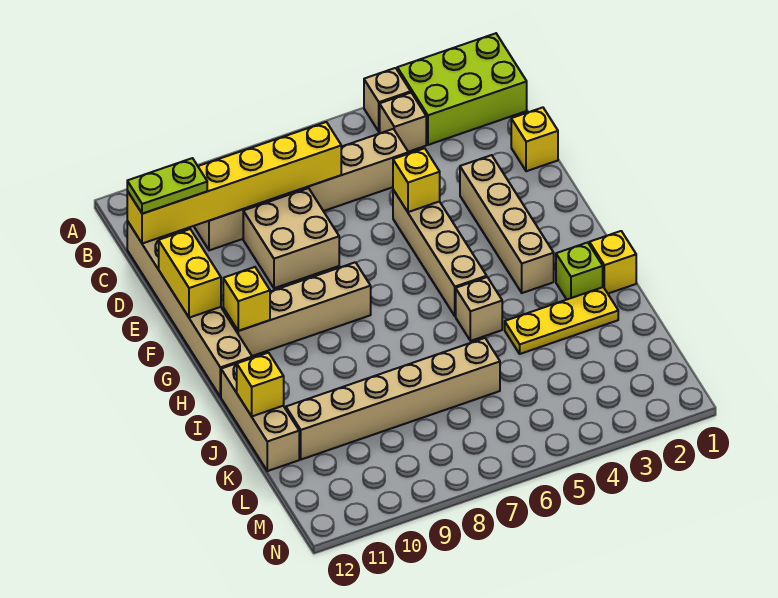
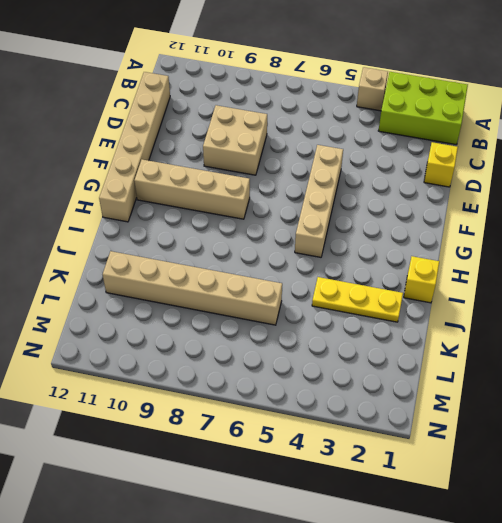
none -> tan 1x1 brick [380,93,426,152]
none -> tan 1x6 brick [194,129,408,250]
none -> tan 1x4 brick [460,155,554,293]

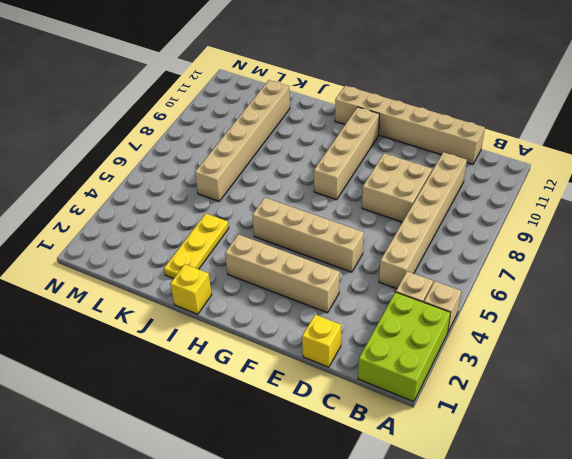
none -> lime 1x1 brick [556,242,603,300]
none -> tan 1x1 brick [456,277,502,341]
none -> tan 1x3 brick [221,364,299,471]

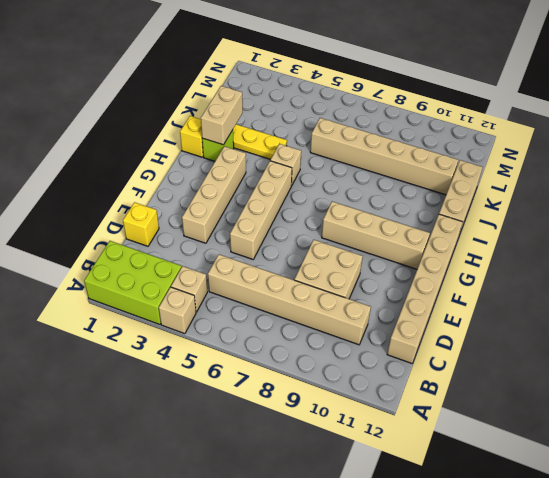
tan 1x2 brick [201,86,243,145] -> none
none -> yellow 1x6 brick [127,122,341,244]
none -> yellow 1x1 brick [393,148,440,212]
none -> yellow 1x2 brick [159,229,221,318]

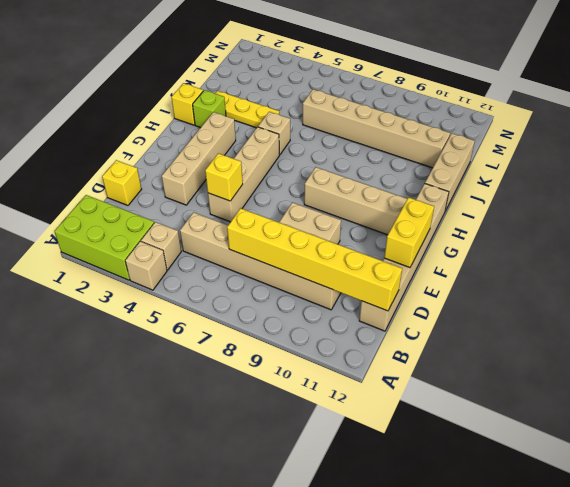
none -> yellow 1x1 brick [223,267,270,331]
none -> yellow 1x1 brick [237,353,284,416]
none -> lime 1x2 plate [127,158,207,214]

